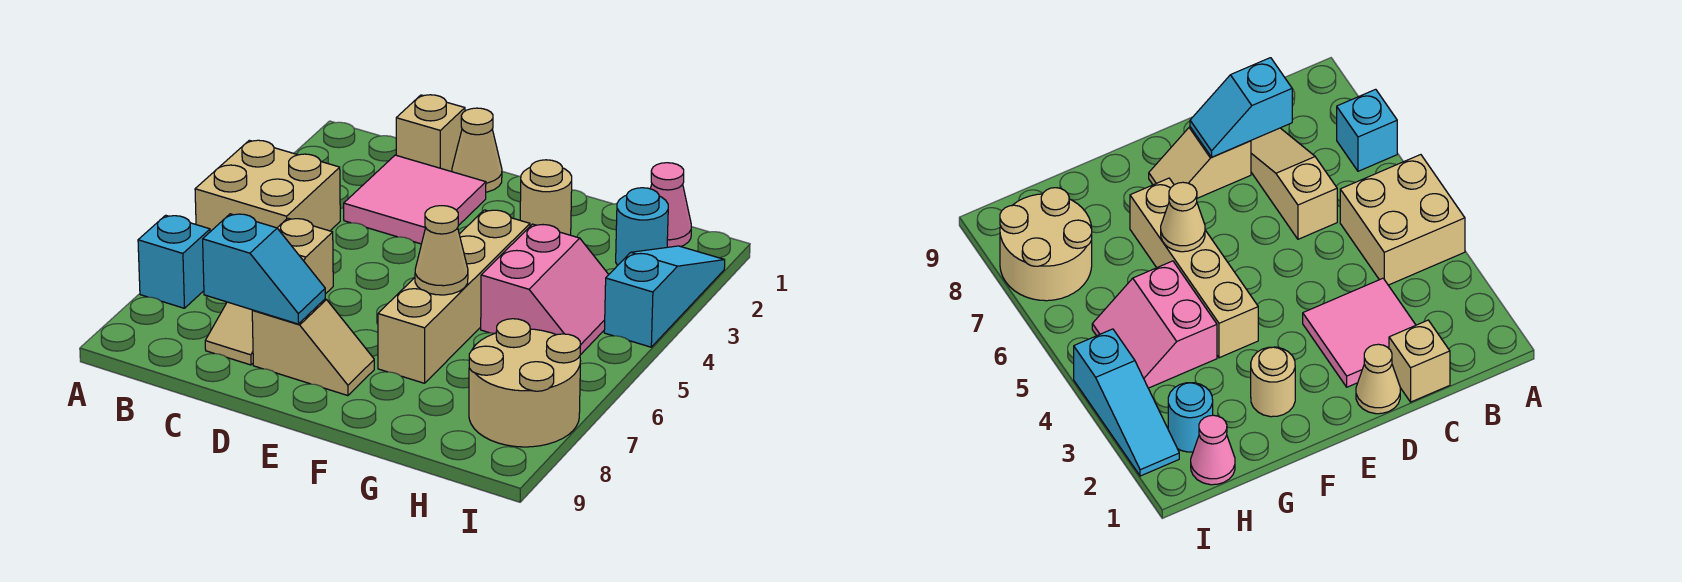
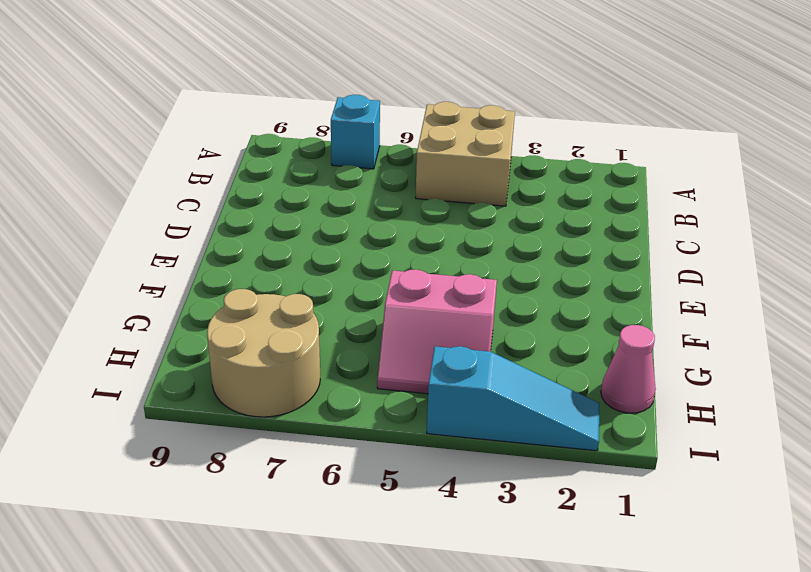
none -> tan 1x1 brick [396,95,465,172]
none -> pink 2x2 tile [344,155,486,244]
none -> tan 1x3 slope [205,218,333,365]

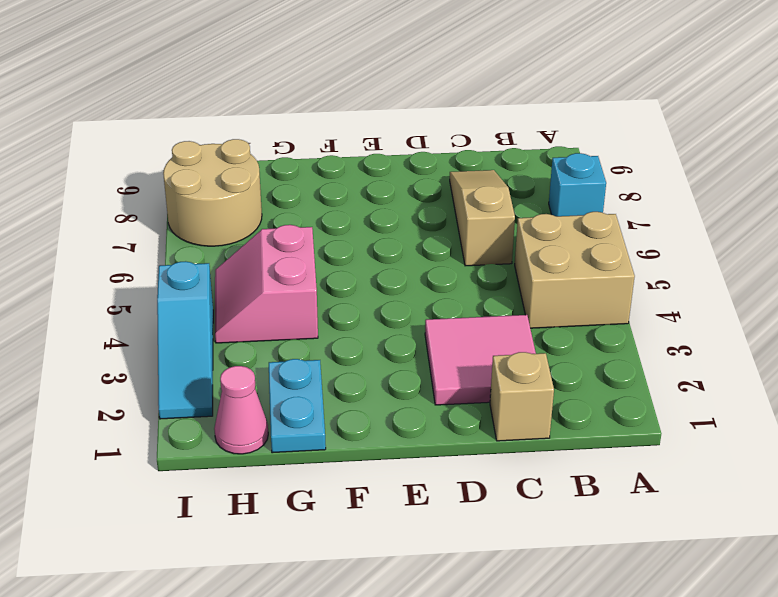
cyan 1x2 plate [269,359,326,453] -> none
none -> tan 1x1 cone [452,108,502,192]
none -> tan 1x2 slope [252,299,374,396]
none -> tan 1x1 round brick [520,160,572,235]

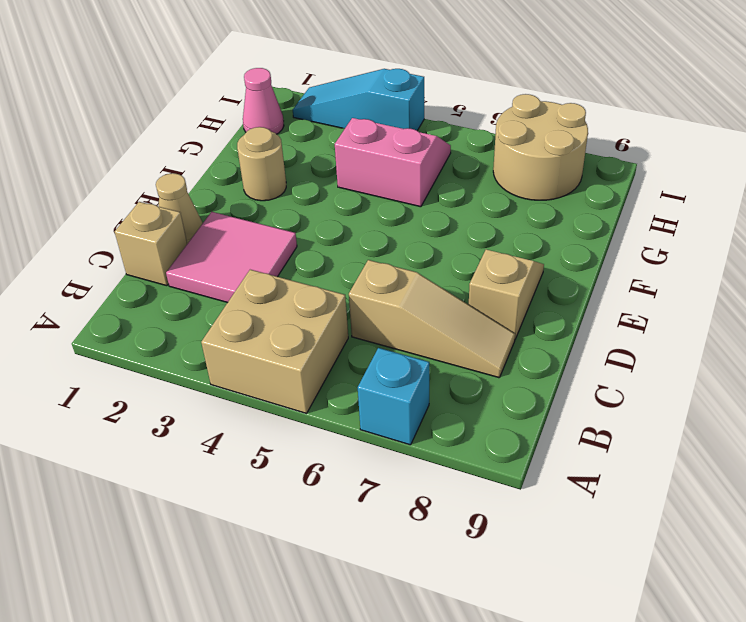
none -> tan 1x4 brick [378,210,530,383]
none -> cyan 1x1 round brick [616,188,668,266]
none -> cyan 1x2 slope [203,214,325,324]

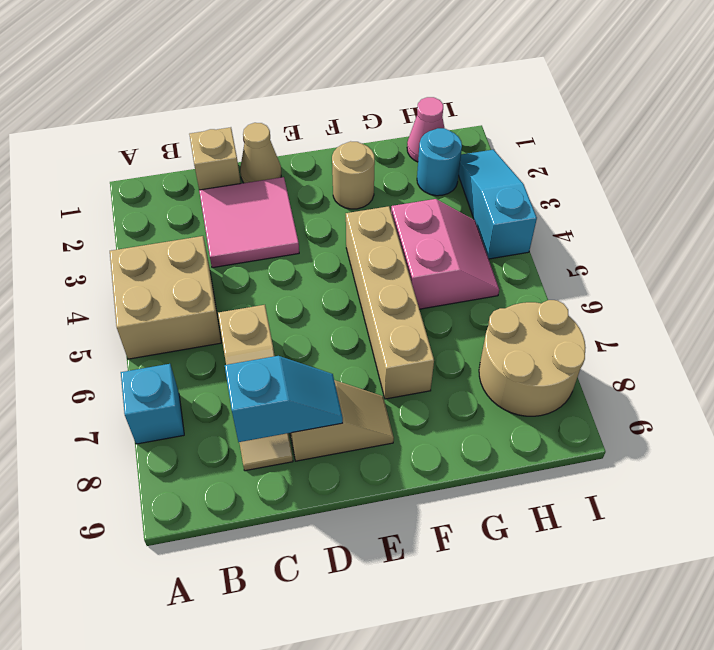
none -> tan 1x1 cone [415,206,468,295]

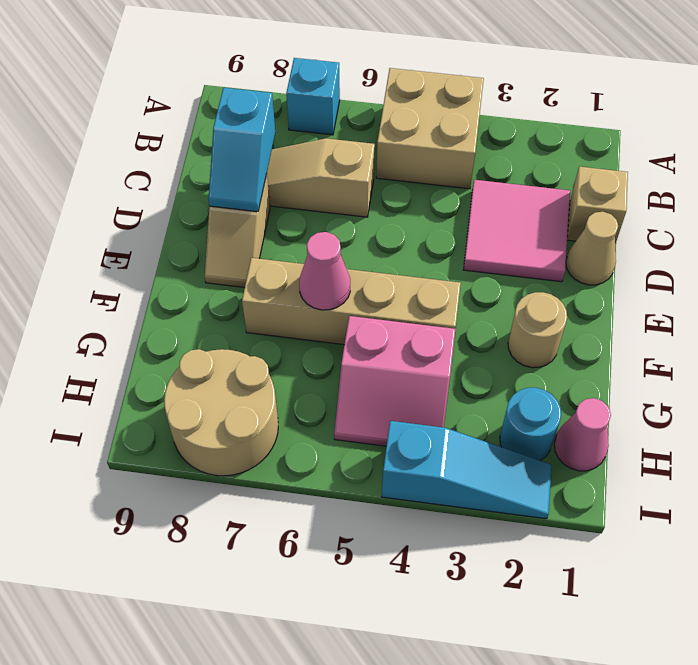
pink 1x1 cone [299,232,350,310] -> tan 1x1 cone [415,206,468,295]

